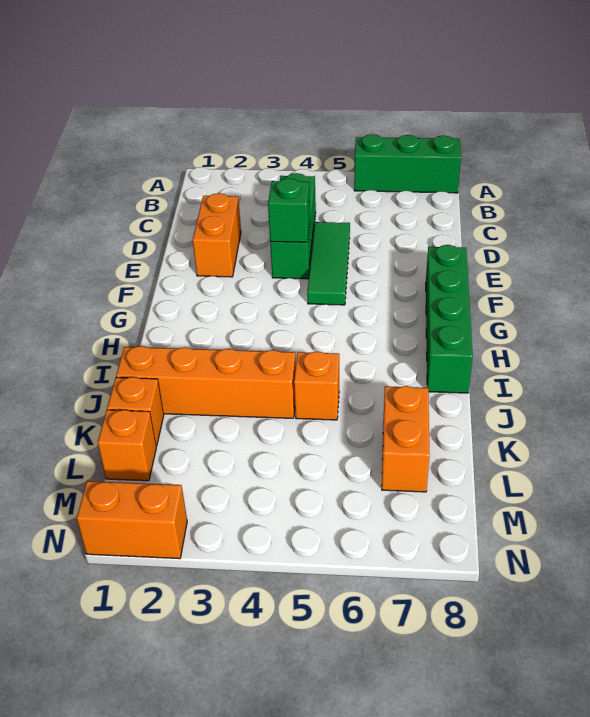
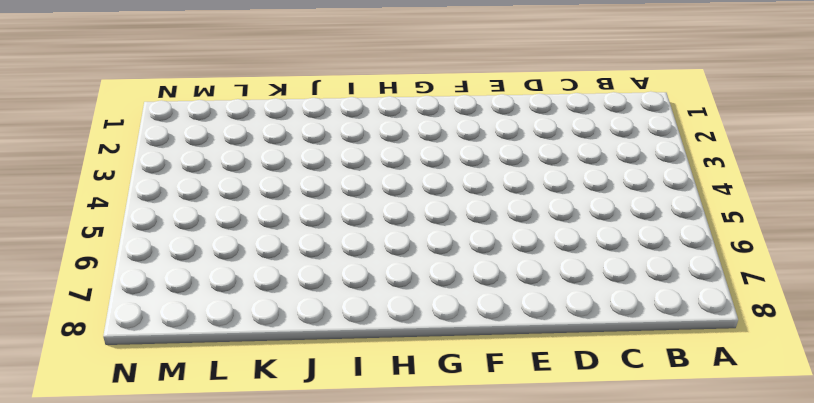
none -> green 1x3 brick [354,134,461,193]
none -> green 1x3 brick [270,173,316,279]
none -> orange 1x2 brick [193,193,241,277]

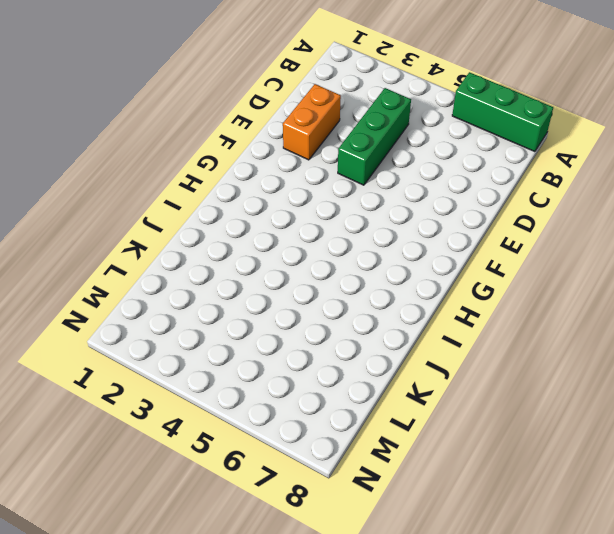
none -> green 1x3 tile [307,222,350,305]
none -> green 1x4 brick [426,245,473,393]
none -> orange 1x4 brick [116,346,296,418]

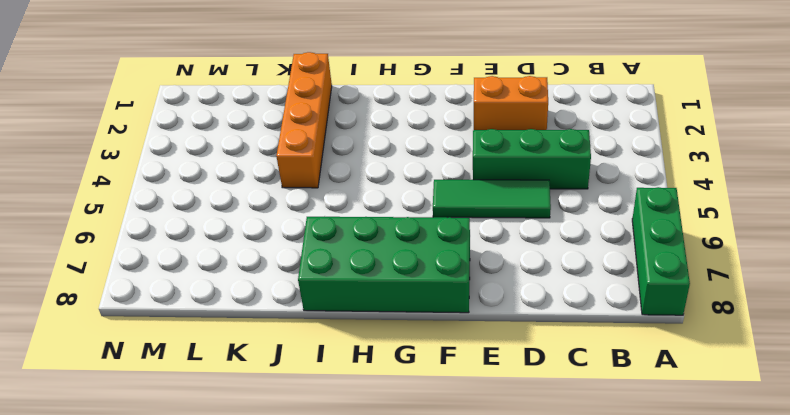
green 2x4 brick [298,216,470,313] -> green 1x4 brick [426,245,473,393]
none -> orange 1x1 brick [294,351,339,420]
none -> orange 1x1 brick [107,377,164,446]
none -> orange 1x2 brick [382,386,429,492]

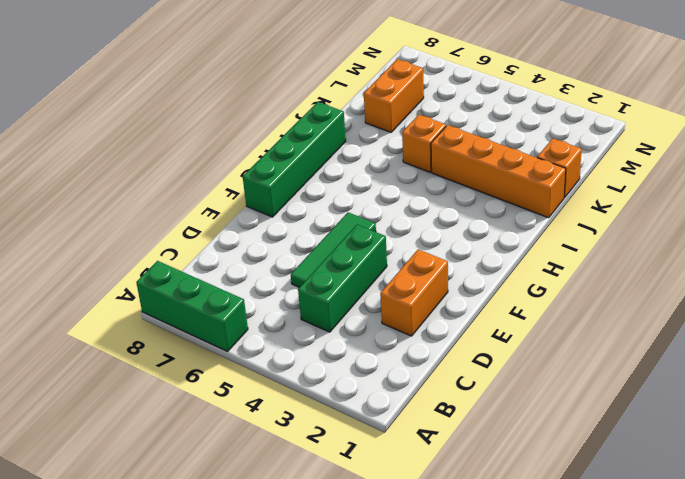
none -> orange 1x1 brick [98,410,156,481]
none -> orange 1x2 brick [77,481,187,559]
none -> green 1x1 brick [268,178,310,242]

